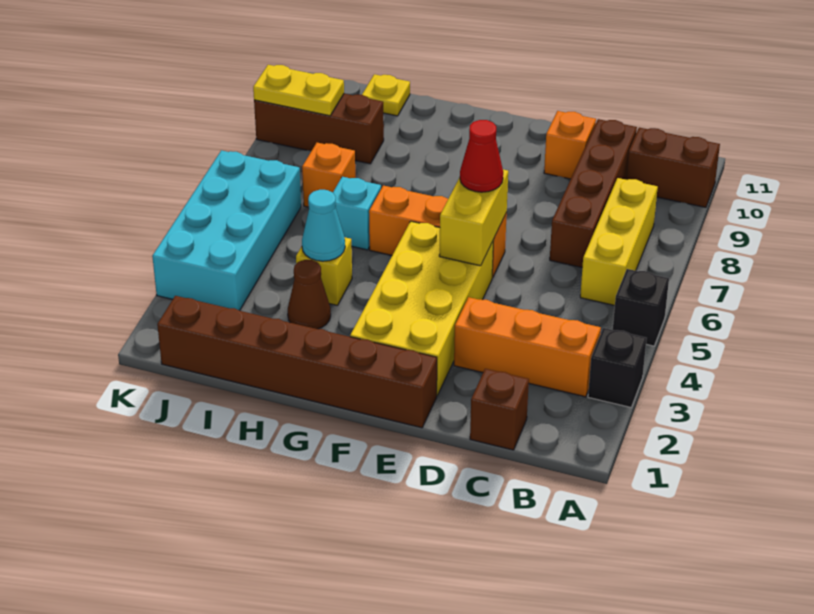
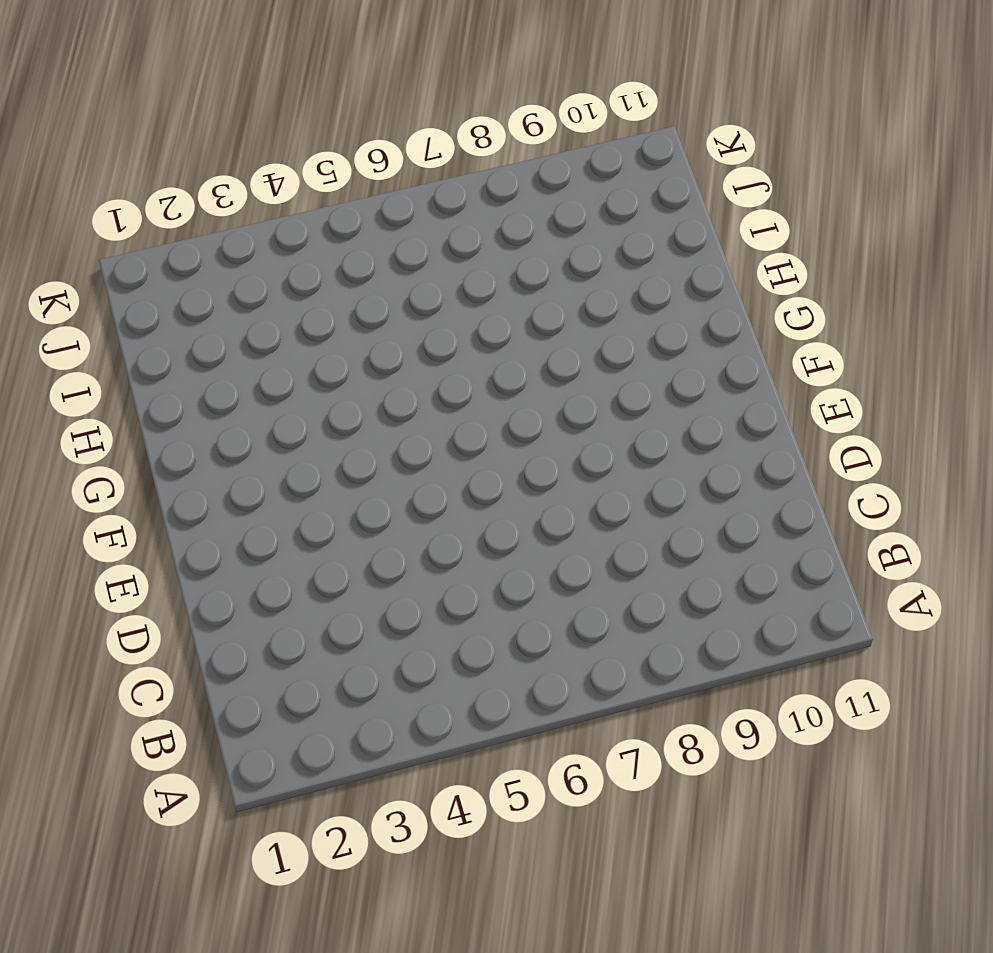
none -> black 1x1 brick [588,328,647,407]
none -> black 1x1 brick [613,269,669,346]
none -> brown 1x2 brick [626,128,720,207]

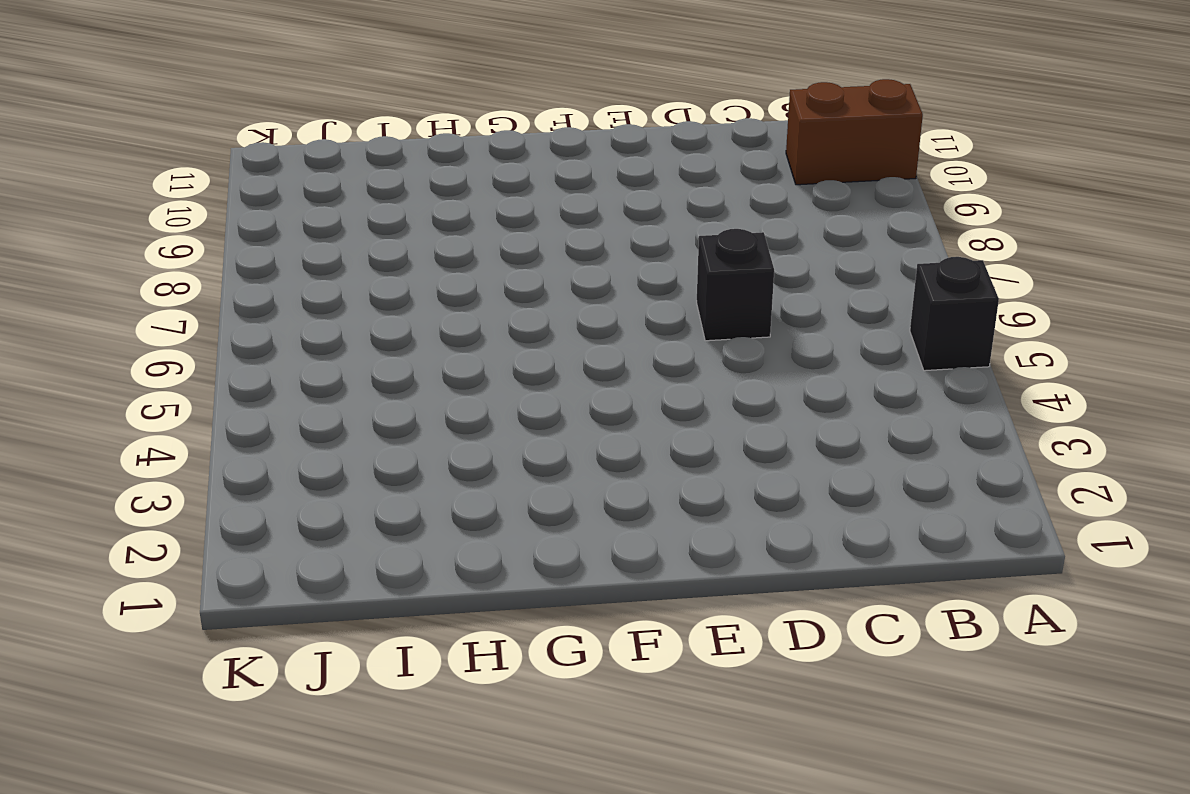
black 1x1 brick [697,229,774,341] -> black 1x1 brick moved to [588,328,647,407]
none -> orange 1x3 brick [454,297,601,397]
none -> yellow 1x3 brick [580,178,658,305]
none -> brown 1x1 brick [470,369,529,450]

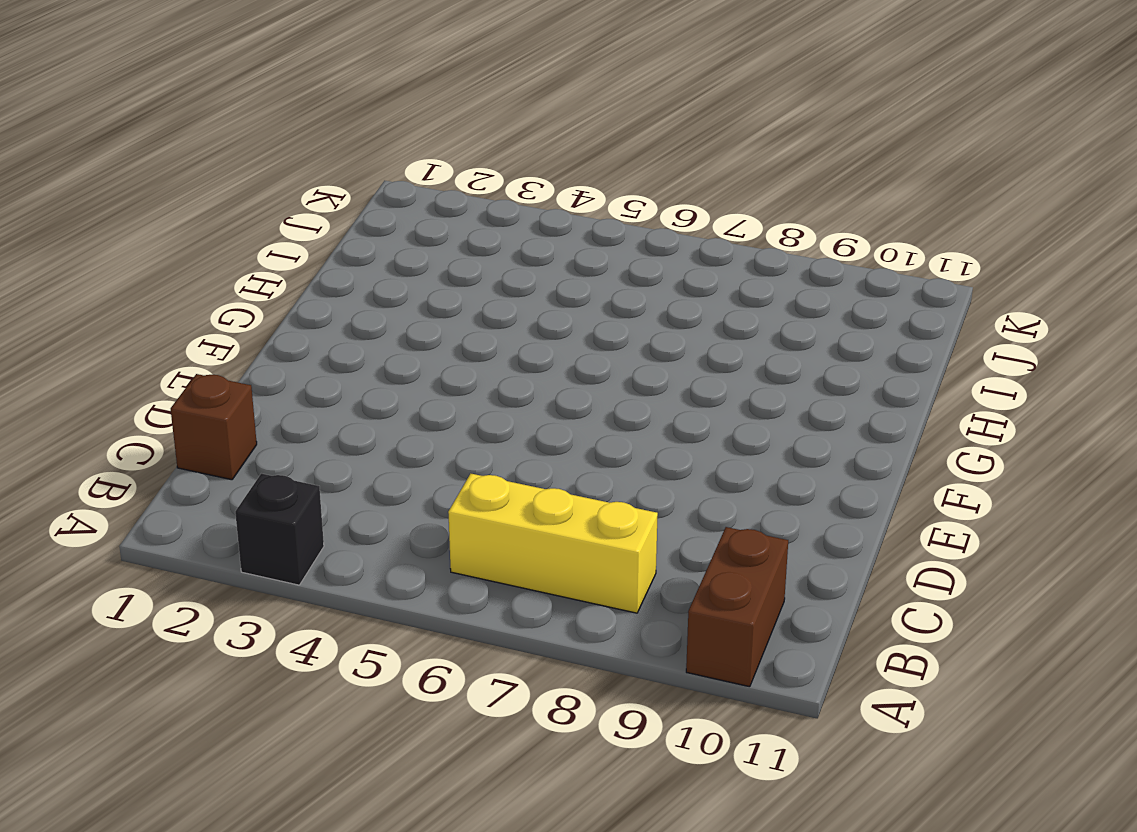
none -> black 1x1 brick [613,269,669,346]
none -> orange 1x3 brick [454,297,601,397]
none -> brown 1x4 brick [550,119,637,267]

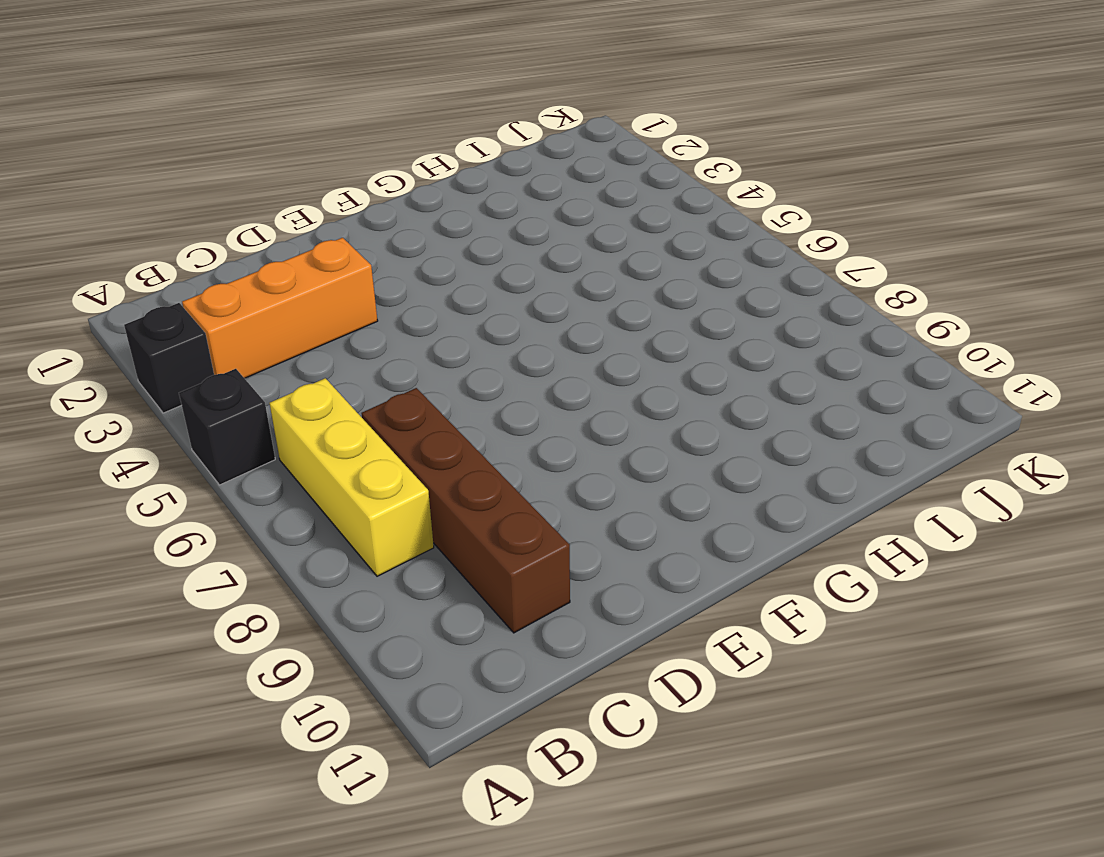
none -> brown 1x2 brick [626,128,720,207]
none -> brown 1x1 brick [470,369,529,450]
none -> orange 1x1 brick [544,111,596,179]

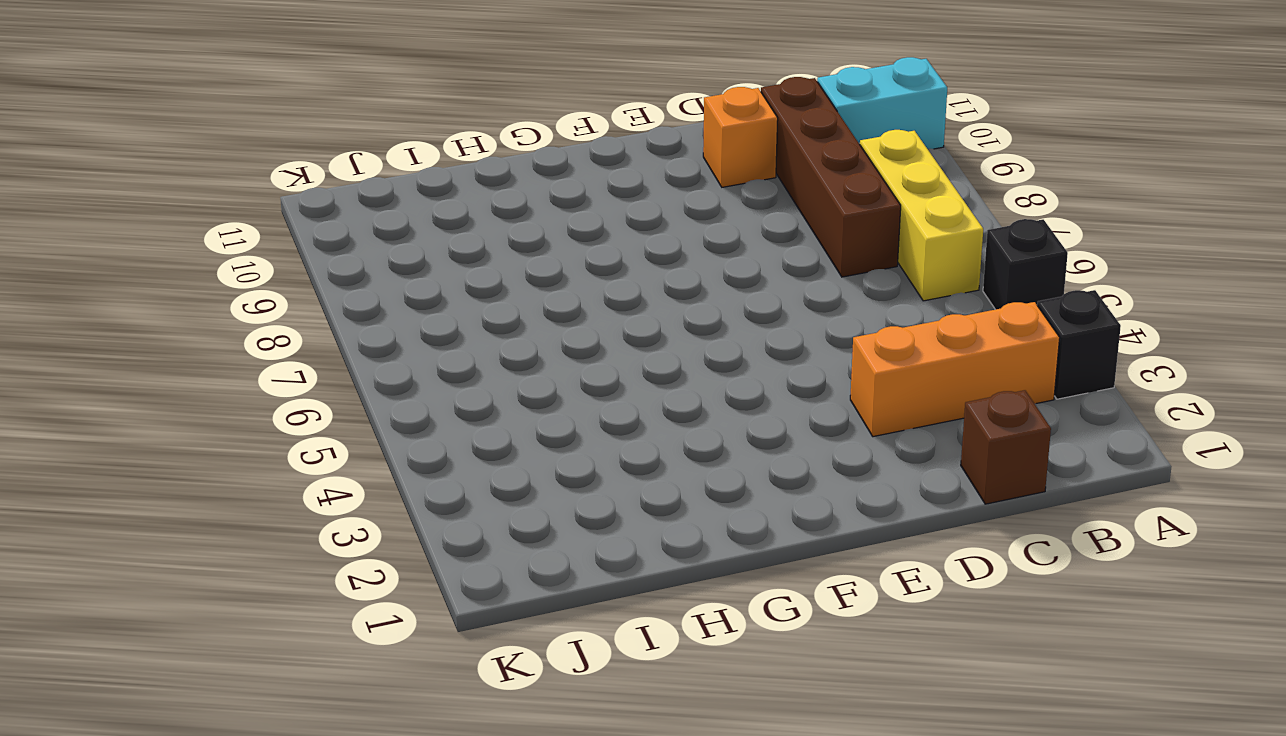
cyan 1x2 brick [817,57,947,149] -> brown 1x2 brick [626,128,720,207]
none -> brown 1x6 brick [157,296,437,428]
none -> yellow 2x4 brick [350,221,494,395]
none -> orange 1x3 brick [369,186,507,278]

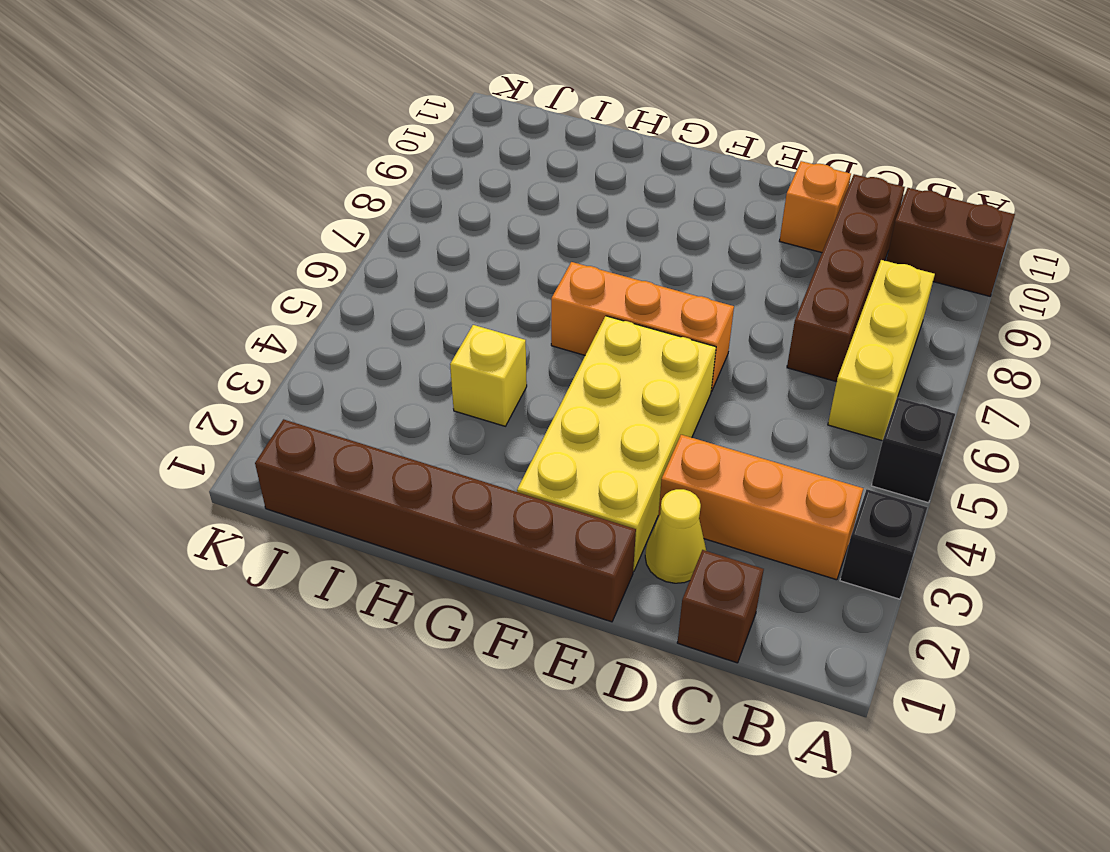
yellow 1x1 cone [645,489,706,583] -> none
none -> brown 1x1 cone [288,260,331,329]
none -> cyan 1x1 brick [333,177,381,250]
none -> orange 1x1 brick [302,143,355,207]

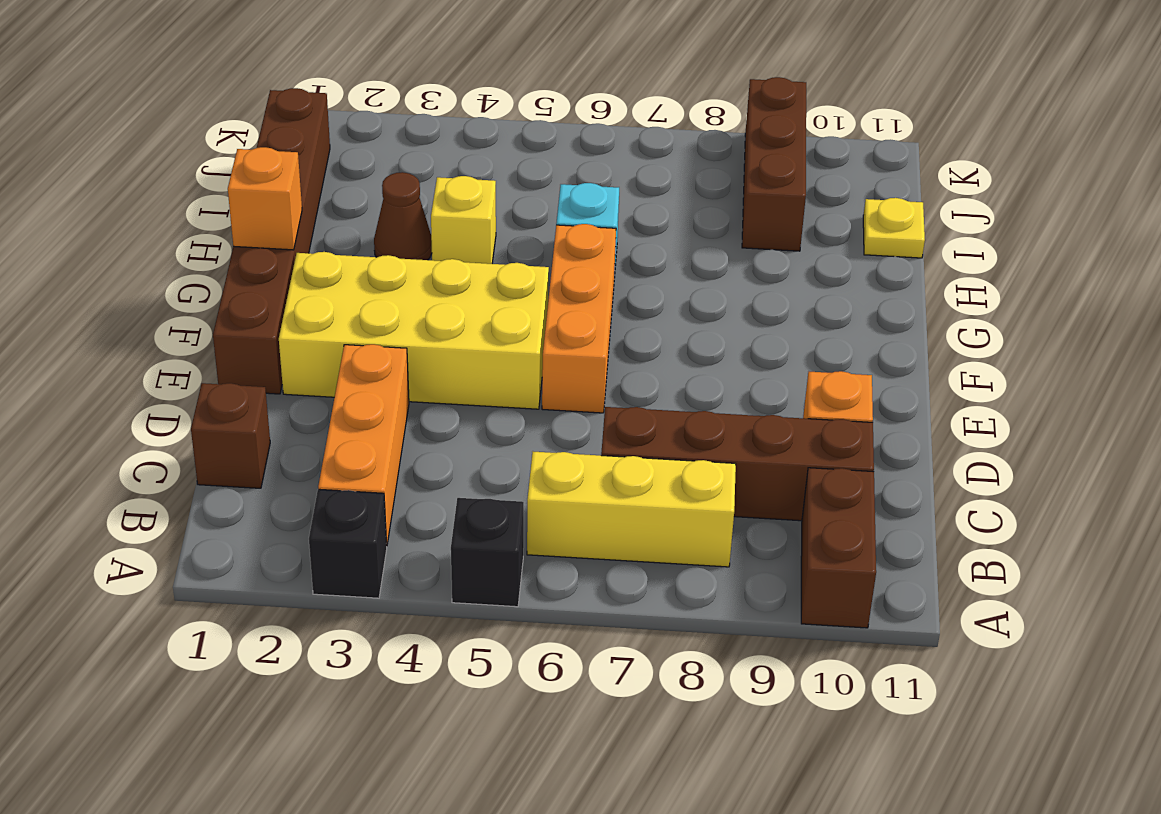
orange 1x1 brick [228,147,302,250] -> orange 1x1 brick moved to [302,143,355,207]
none -> cyan 2x4 brick [152,150,301,311]
none -> yellow 1x2 brick [439,170,508,266]
none -> cyan 1x1 cone [302,190,345,261]

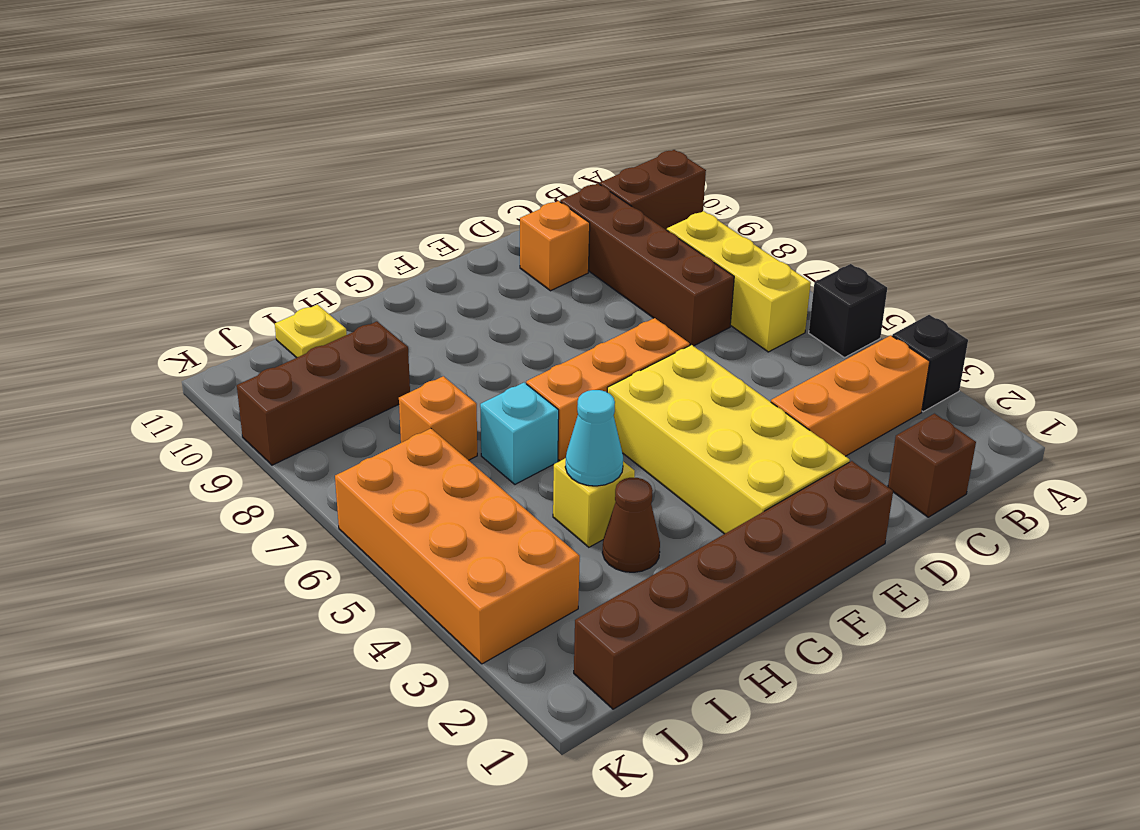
orange 2x4 brick [335,428,580,664] -> cyan 2x4 brick [152,150,301,311]
none -> yellow 1x2 brick [439,170,508,266]
none -> yellow 1x2 plate [253,65,344,116]
none -> red 1x1 cone [460,120,503,192]

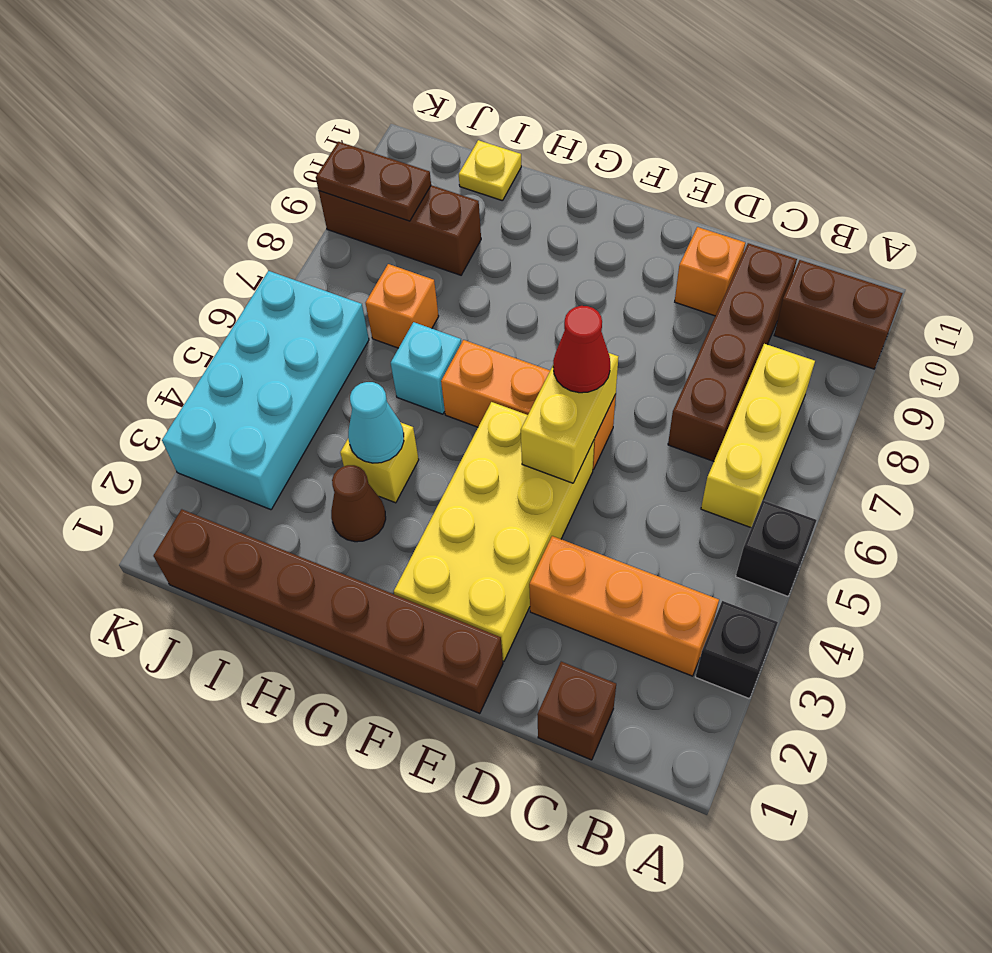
brown 1x2 plate [316,142,431,221] -> yellow 1x2 plate [253,65,344,116]

